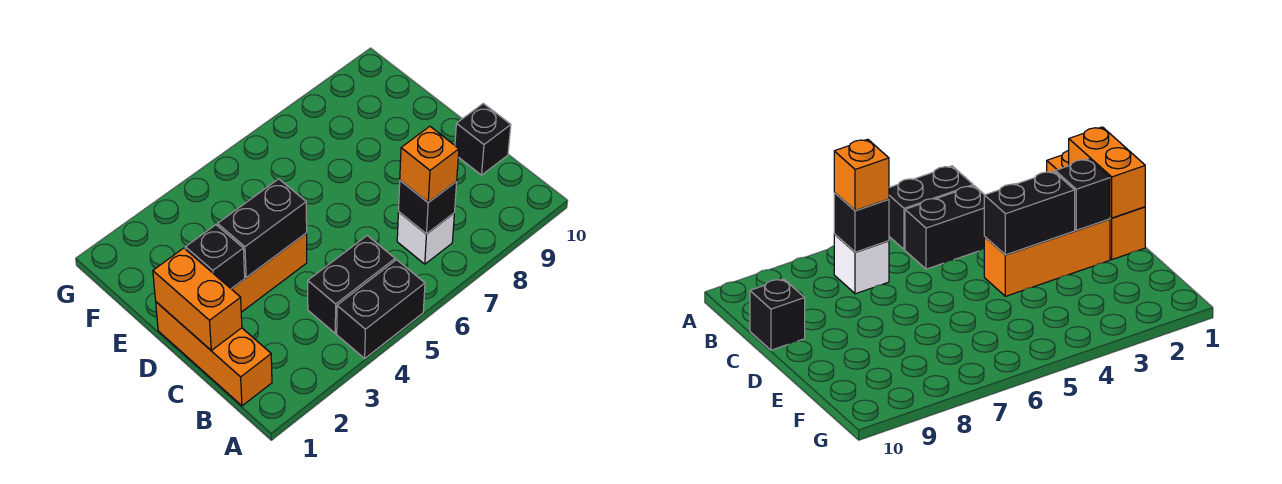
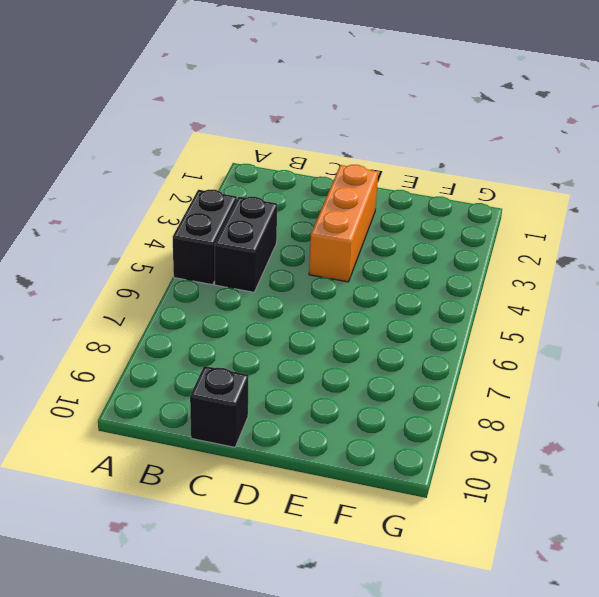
none -> orange 1x3 brick [156,302,272,406]
none -> white 1x1 brick [397,212,454,264]

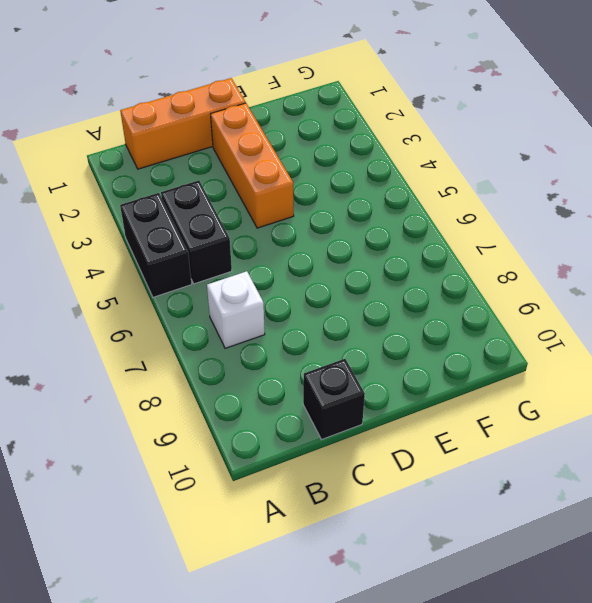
none -> black 1x1 brick [399,181,457,234]
none -> orange 1x2 brick [153,248,242,350]

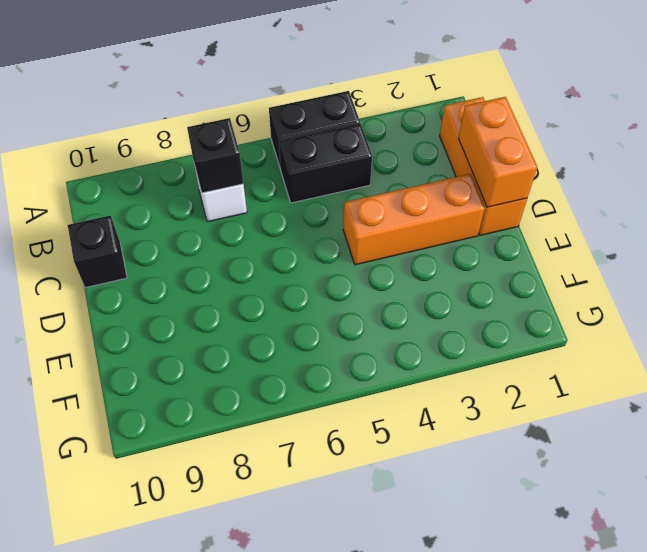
none -> black 1x1 brick [185,225,245,289]
none -> black 1x2 brick [217,179,307,277]

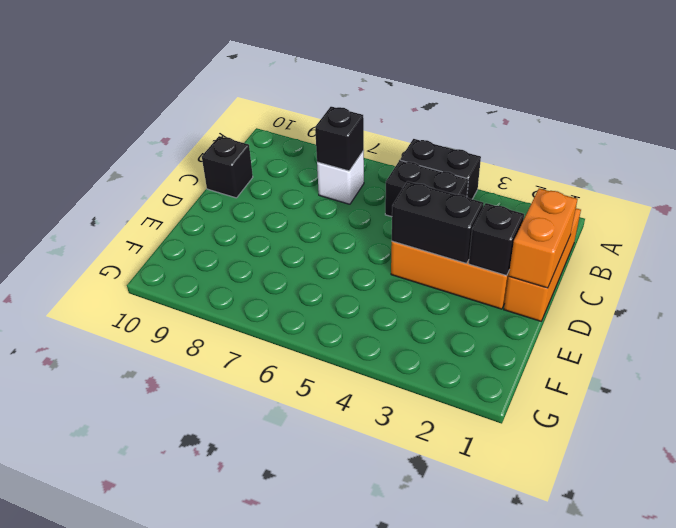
none -> orange 1x1 brick [400,126,459,202]

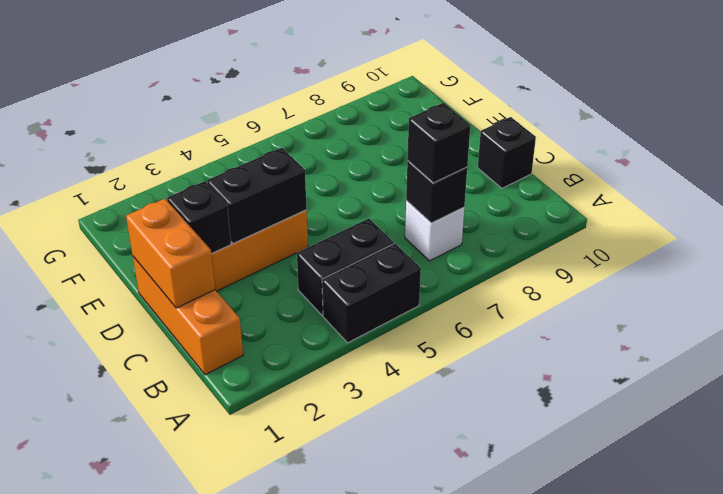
black 1x1 brick [407,103,470,183] -> orange 1x1 brick [400,126,459,202]

